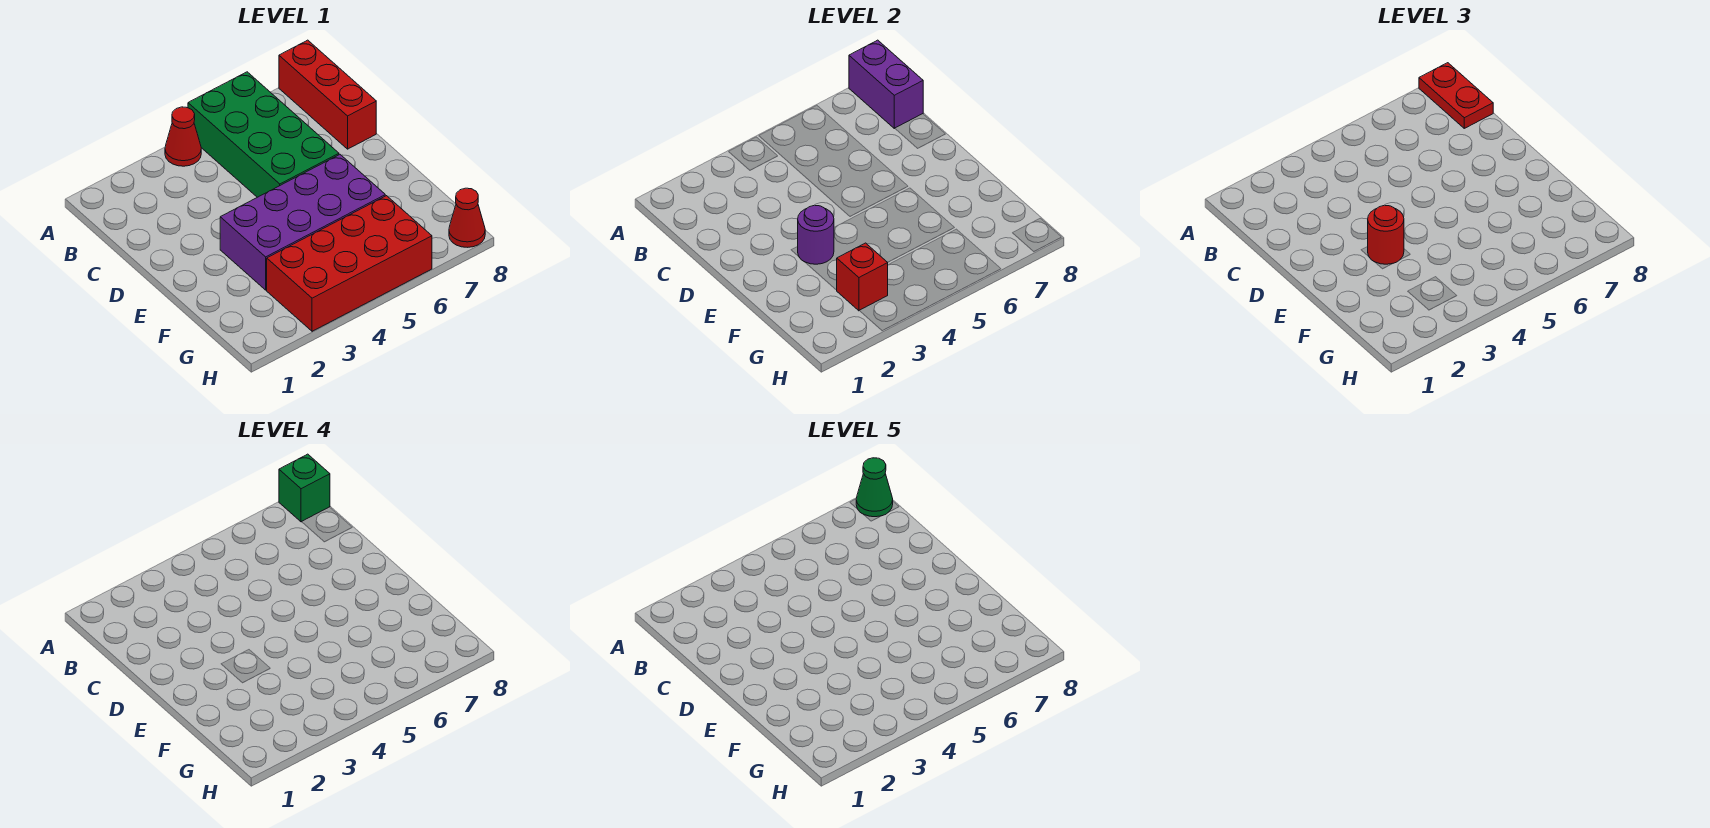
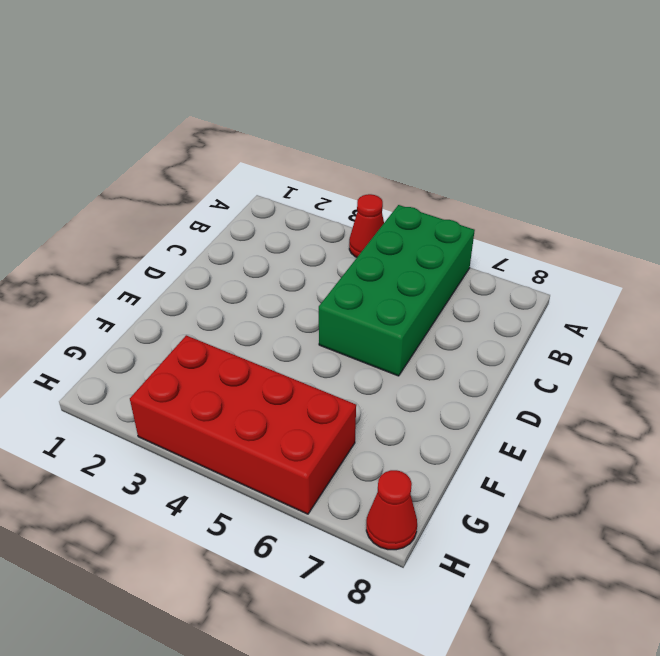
none -> red 1x3 brick [279,40,376,149]
none -> purple 2x4 brick [220,155,385,290]
none -> purple 1x2 brick [849,40,923,128]

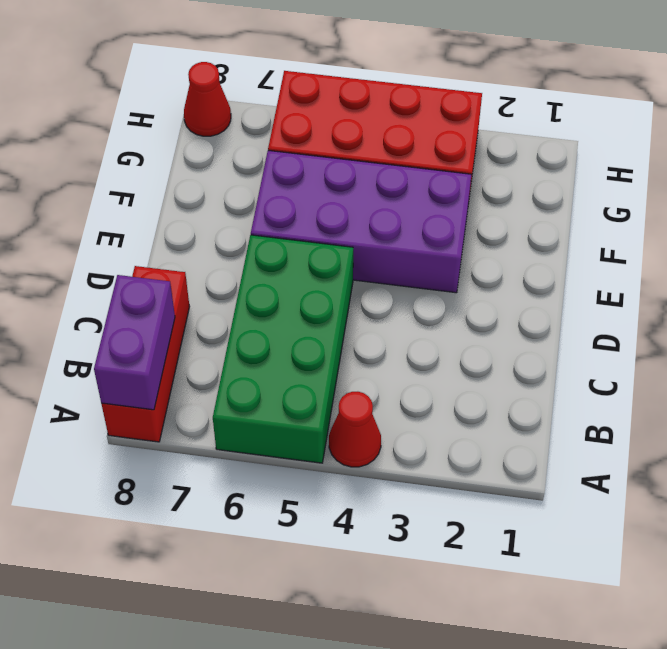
none -> purple 1x1 round brick [798,205,834,264]
none -> red 1x1 brick [837,243,888,311]
none -> red 1x2 plate [1419,63,1493,128]

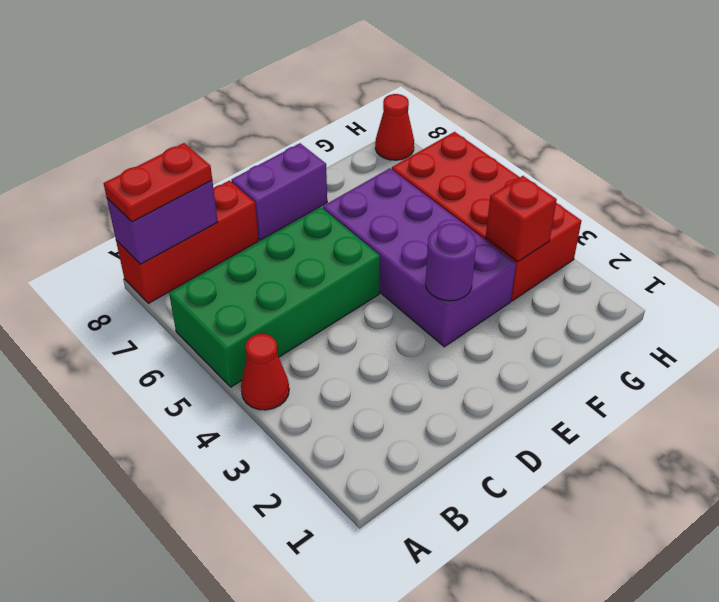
purple 1x2 brick [231,143,327,240] -> none
none -> red 1x1 round brick [1368,205,1404,264]
none -> green 1x1 brick [279,454,330,522]
none -> green 1x1 cone [856,458,893,517]

